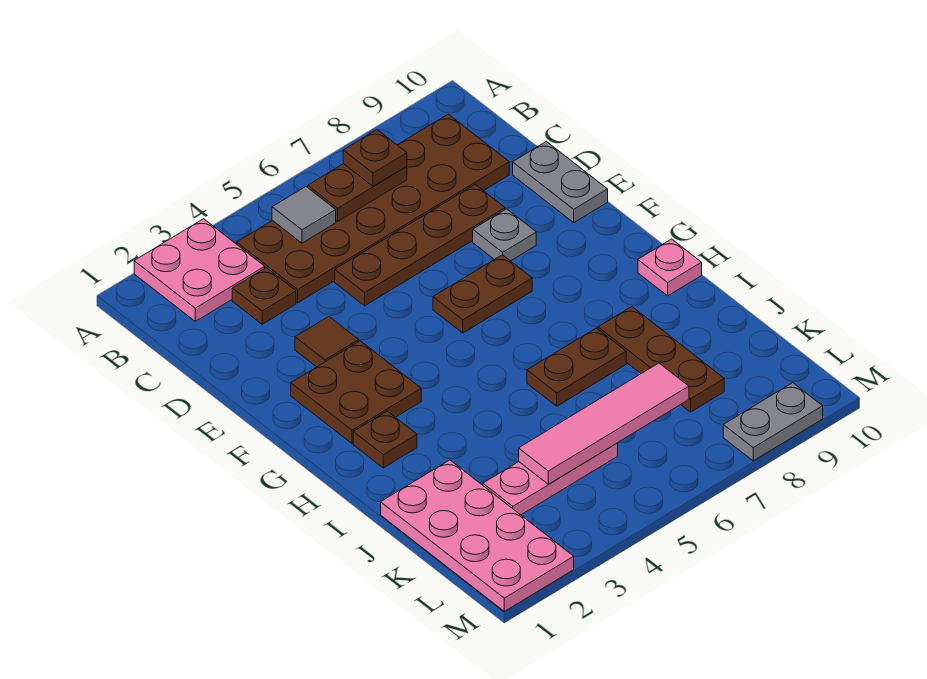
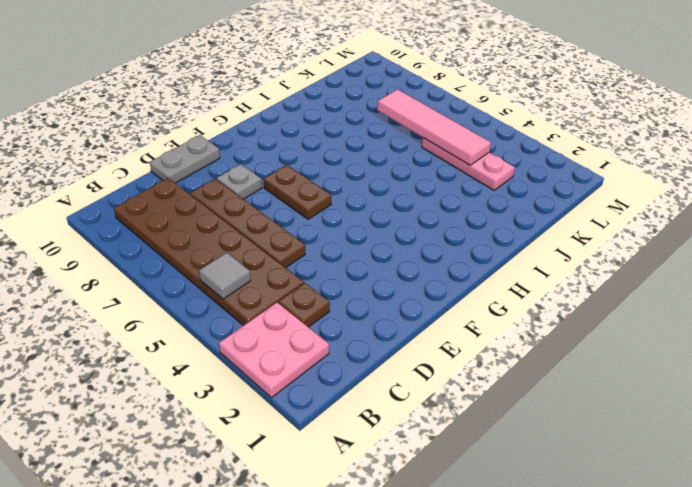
none -> brown 1x1 tile [295,317,359,367]
none -> brown 2x2 plate [291,341,421,443]
none -> brown 1x1 plate [353,411,417,468]

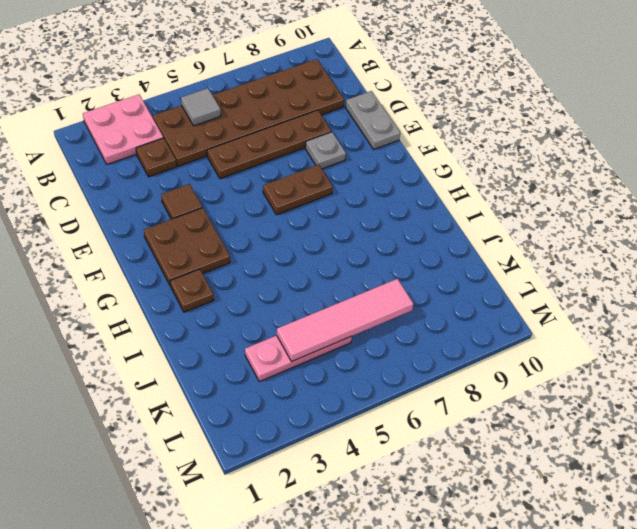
none -> pink 1x1 plate [638,239,702,296]
none -> brown 1x2 plate [527,328,626,406]
none -> brown 1x3 plate [598,307,724,412]

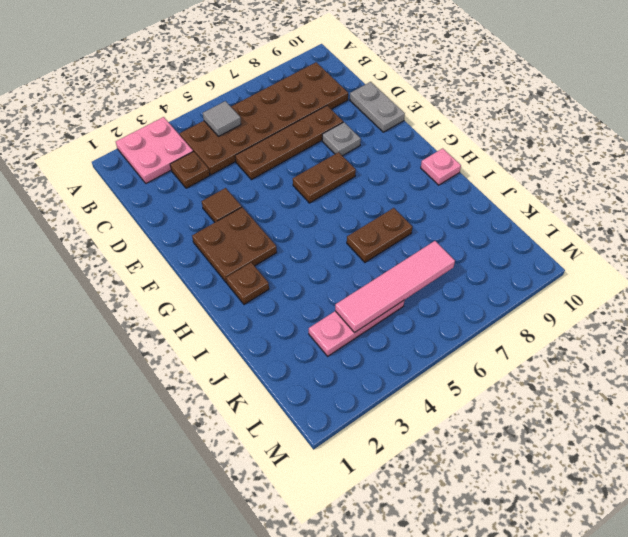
none -> brown 1x3 plate [598,307,724,412]
none -> pink 2x4 plate [381,460,574,611]
none -> grey 1x2 plate [723,383,823,461]

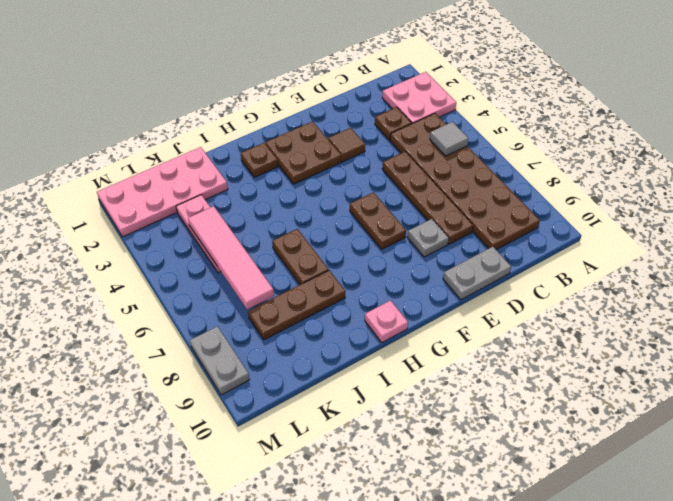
none -> brown 1x2 plate [308,164,407,222]
none -> brown 1x1 plate [343,130,407,186]

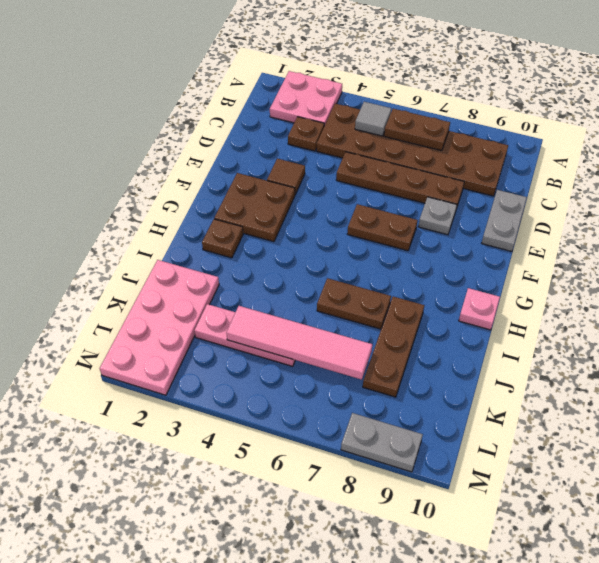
none -> brown 1x1 plate [343,130,407,186]

